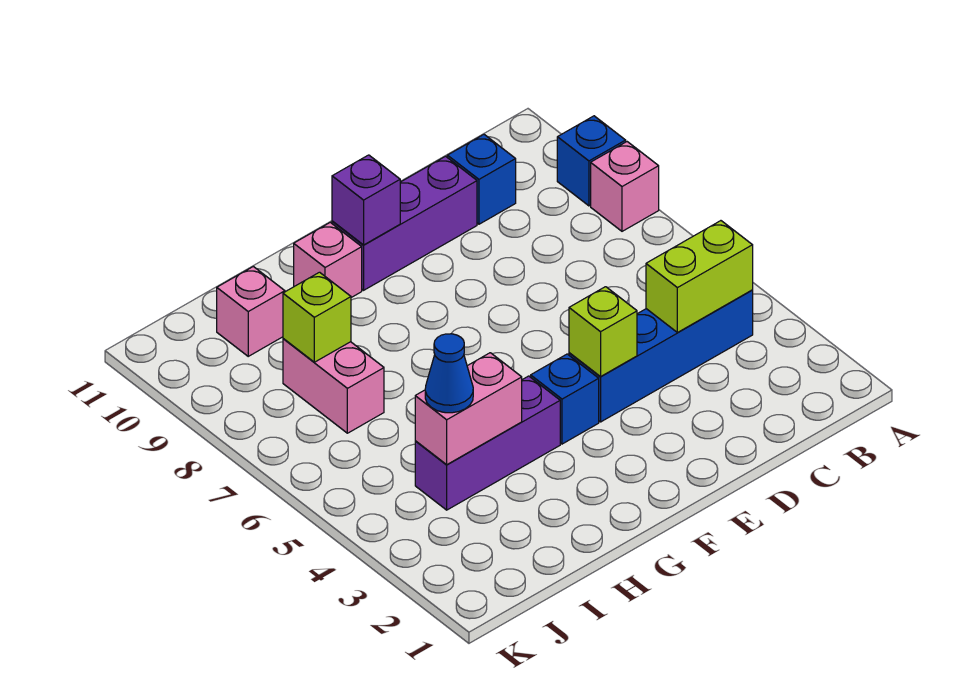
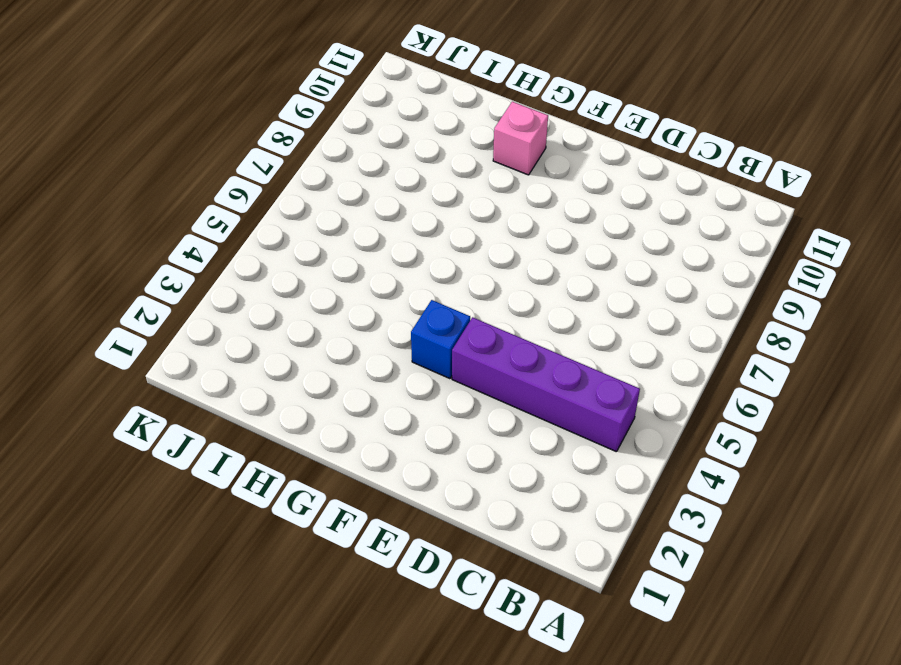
purple 1x4 brick [452,317,640,452] -> blue 1x4 brick [569,290,753,422]
none -> pink 1x1 brick [591,142,659,231]
none -> blue 1x1 brick [557,116,626,206]
none -> blue 1x1 brick [447,135,516,224]

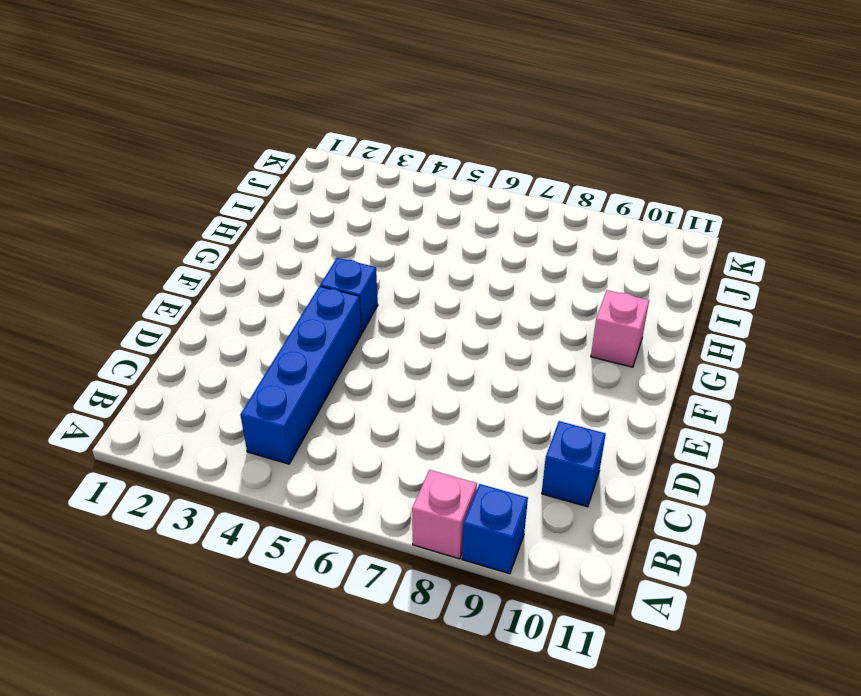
none -> purple 1x3 brick [332,156,477,290]
none -> purple 1x3 brick [415,376,560,510]
none -> pink 1x2 brick [283,339,384,433]

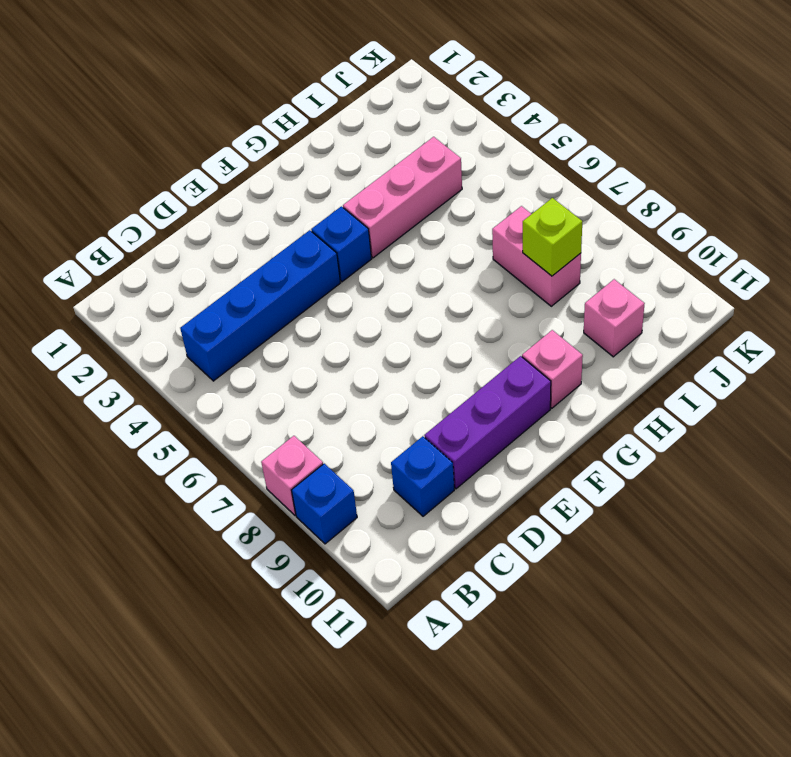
pink 1x3 brick [343,137,462,258] -> purple 1x3 brick [415,376,560,510]
none -> lime 1x2 brick [646,221,753,333]
none -> lime 1x1 brick [569,287,637,376]
none -> purple 1x1 brick [332,155,400,245]

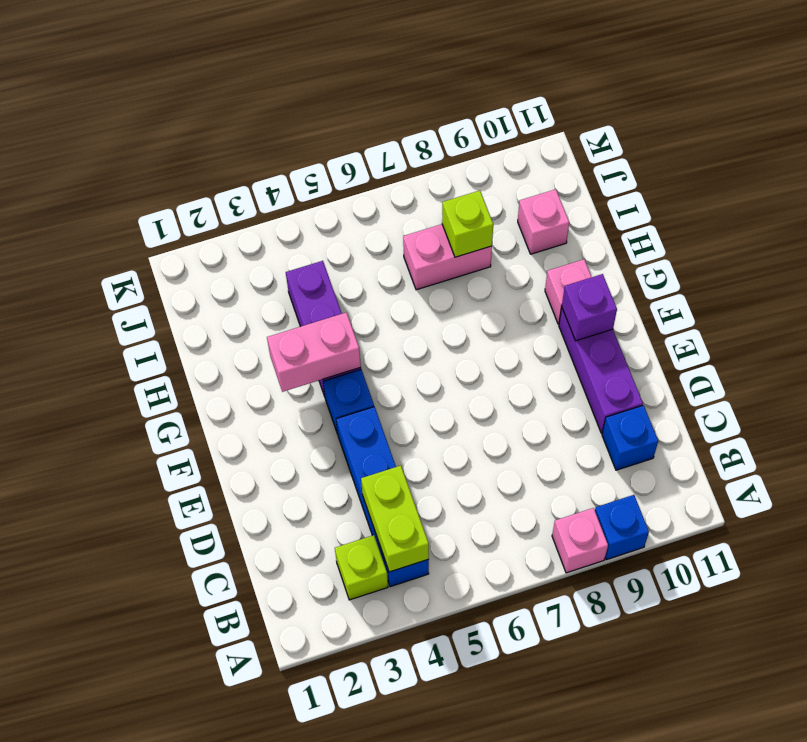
lime 1x1 brick [335,535,388,600] -> lime 1x1 brick moved to [569,287,637,376]
pink 1x2 brick [267,312,361,392] -> pink 1x2 brick turned to [415,353,522,464]
none -> blue 1x1 cone [425,334,473,413]

